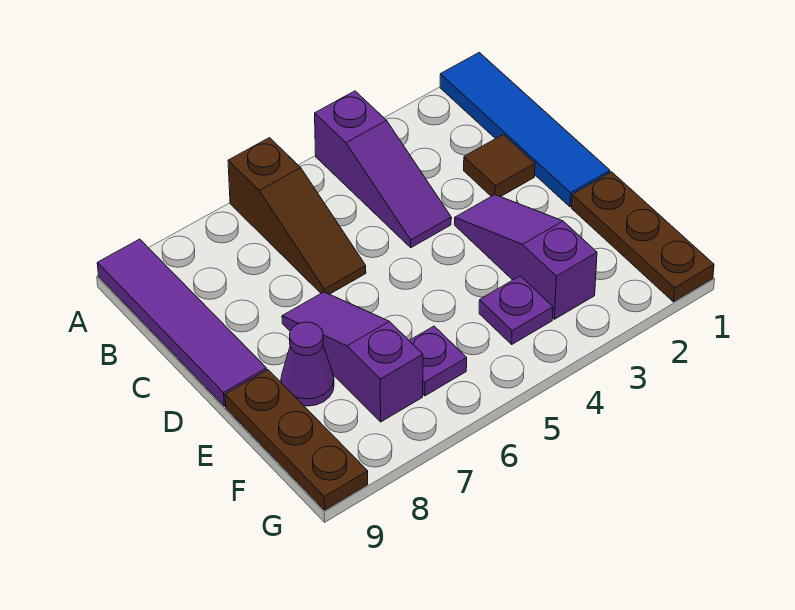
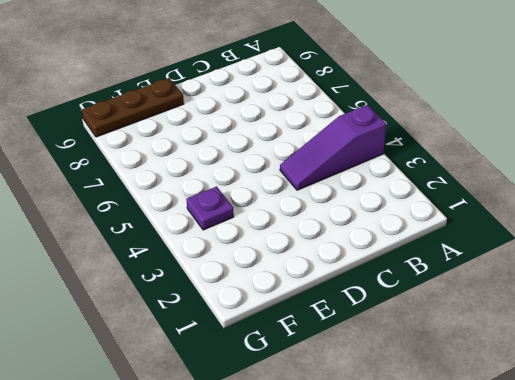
none -> blue 1x4 tile [440,53,610,207]
none -> brown 1x3 slope [228,138,366,294]
none -> purple 1x4 tile [97,239,267,406]

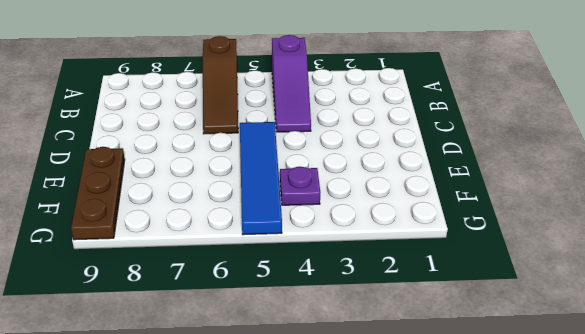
blue 1x4 tile [240,122,282,235] -> blue 1x4 tile moved to [440,53,610,207]
none -> purple 1x4 tile [97,239,267,406]
none -> brown 1x1 tile [464,134,535,197]
none -> purple 1x3 slope [455,195,597,319]

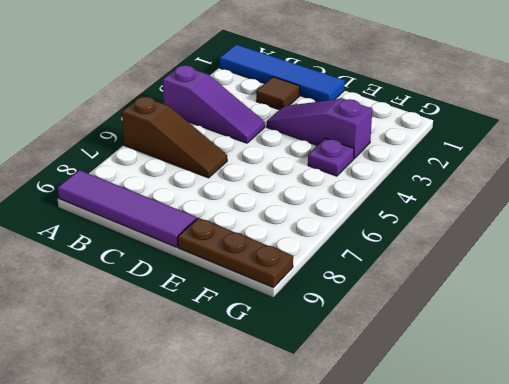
none -> purple 1x3 slope [282,292,423,422]
none -> brown 1x3 plate [572,172,714,302]
none -> purple 1x1 cone [281,322,334,406]

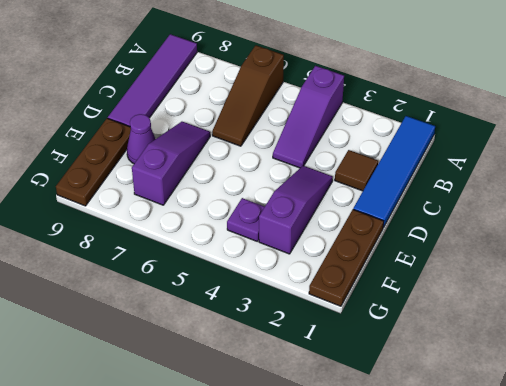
none -> purple 1x1 plate [409,326,467,396]

